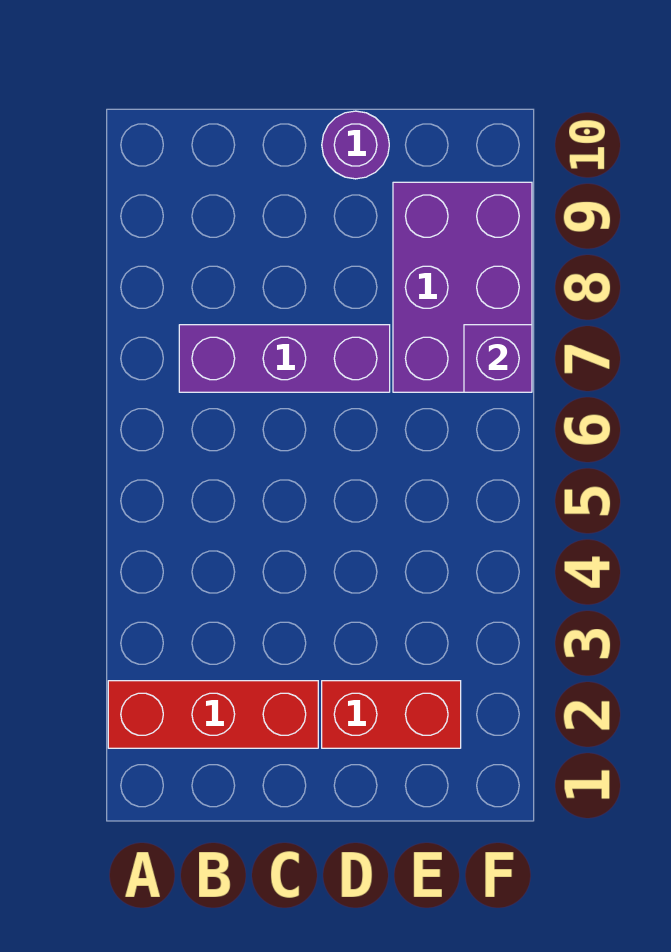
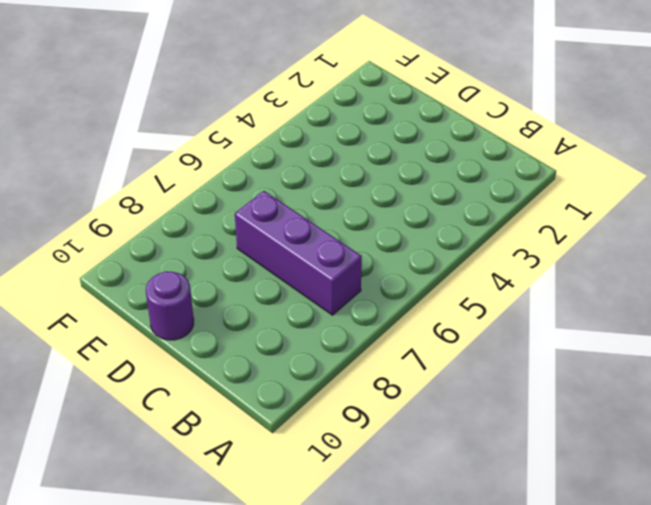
none -> red 1x3 brick [108,681,318,748]
none -> red 1x2 brick [322,681,461,748]

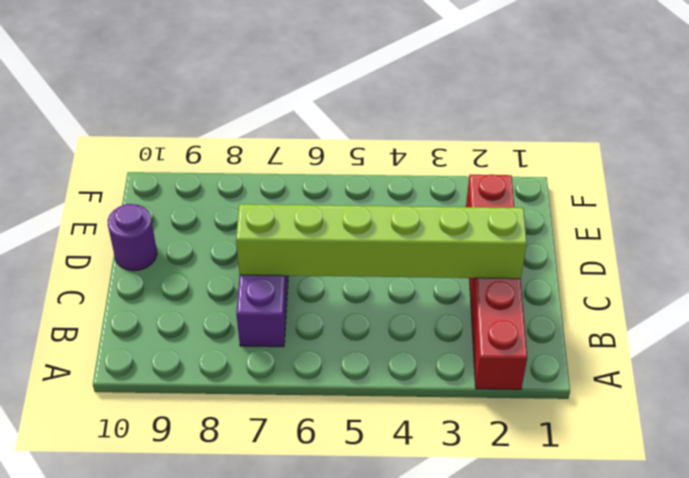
lime 1x6 brick [236,204,527,279] -> none
none -> purple 2x3 brick [393,182,532,392]
none -> purple 1x1 brick [464,325,532,392]

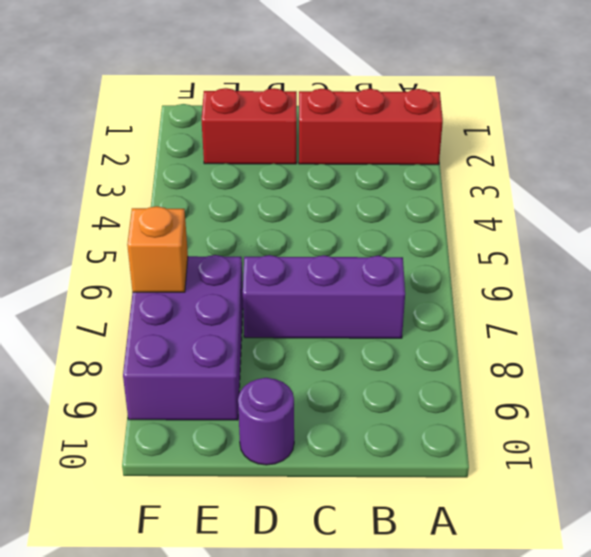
orange 1x1 brick [127,206,188,292] -> purple 1x1 brick [464,325,532,392]

